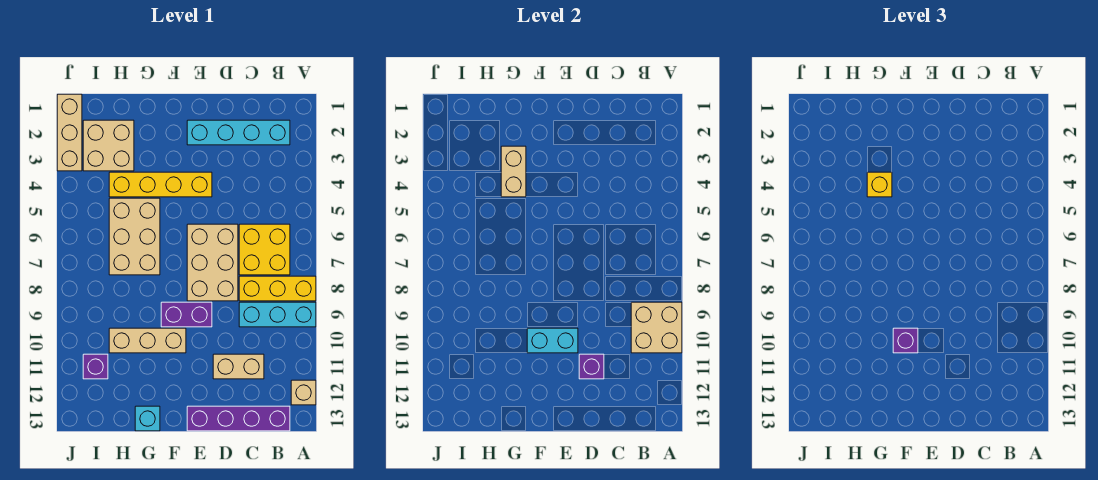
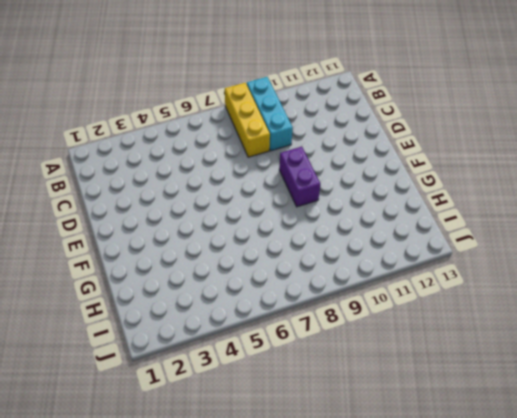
none -> tan 1x1 brick [291,380,316,405]
none -> cyan 1x4 brick [187,120,290,145]
none -> yellow 2x2 brick [239,224,290,275]

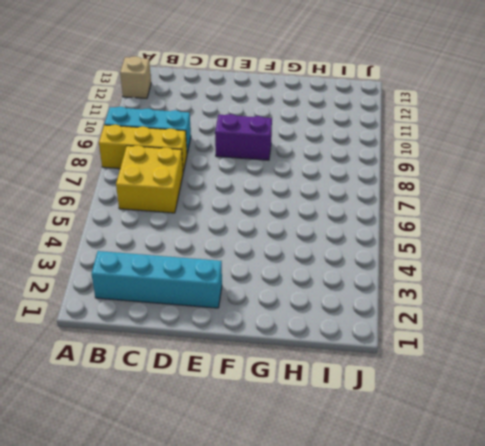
none -> purple 1x4 brick [187,406,290,431]
none -> tan 1x2 brick [213,354,264,379]
none -> tan 2x3 brick [187,224,238,301]

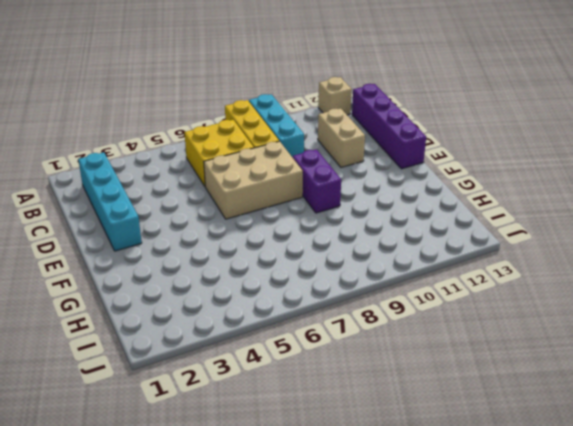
none -> yellow 1x4 brick [109,172,212,197]
none -> tan 1x3 brick [109,328,186,353]
none -> tan 2x3 brick [109,198,160,275]

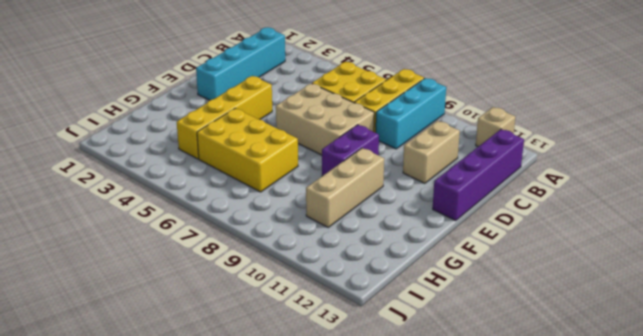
yellow 2x3 brick [197,108,298,192] -> tan 2x3 brick [109,198,160,275]
none -> cyan 1x1 brick [135,406,160,431]
none -> tan 2x2 brick [83,120,134,171]
none -> purple 1x1 brick [83,354,108,379]

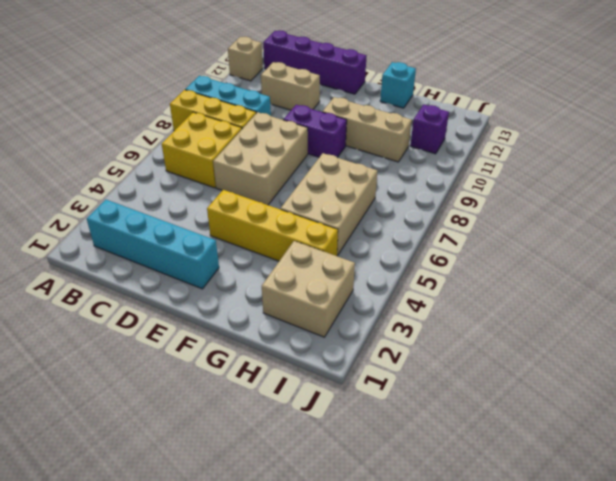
none -> tan 1x3 brick [57,94,82,171]
none -> tan 2x2 brick [631,302,682,353]
none -> purple 1x1 brick [579,354,604,379]

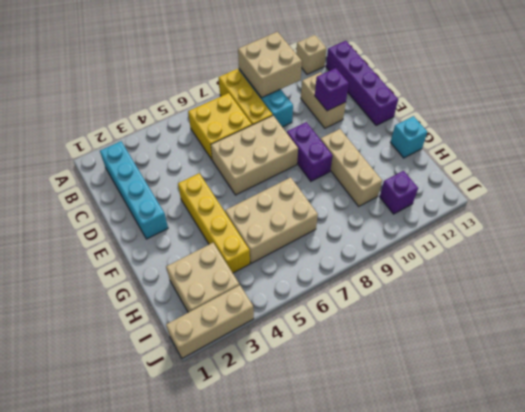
none -> cyan 1x2 brick [527,328,578,353]
none -> tan 1x2 brick [501,146,526,197]
none -> purple 1x1 brick [893,328,918,353]

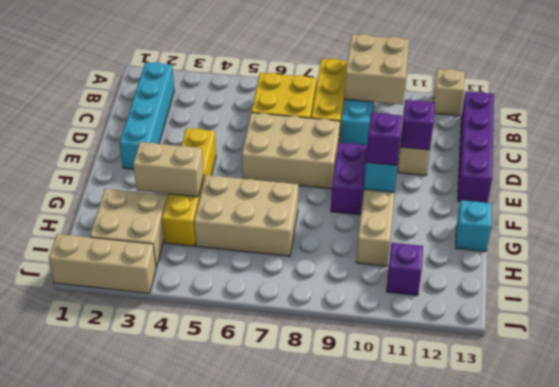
none -> yellow 1x1 brick [867,172,892,197]

